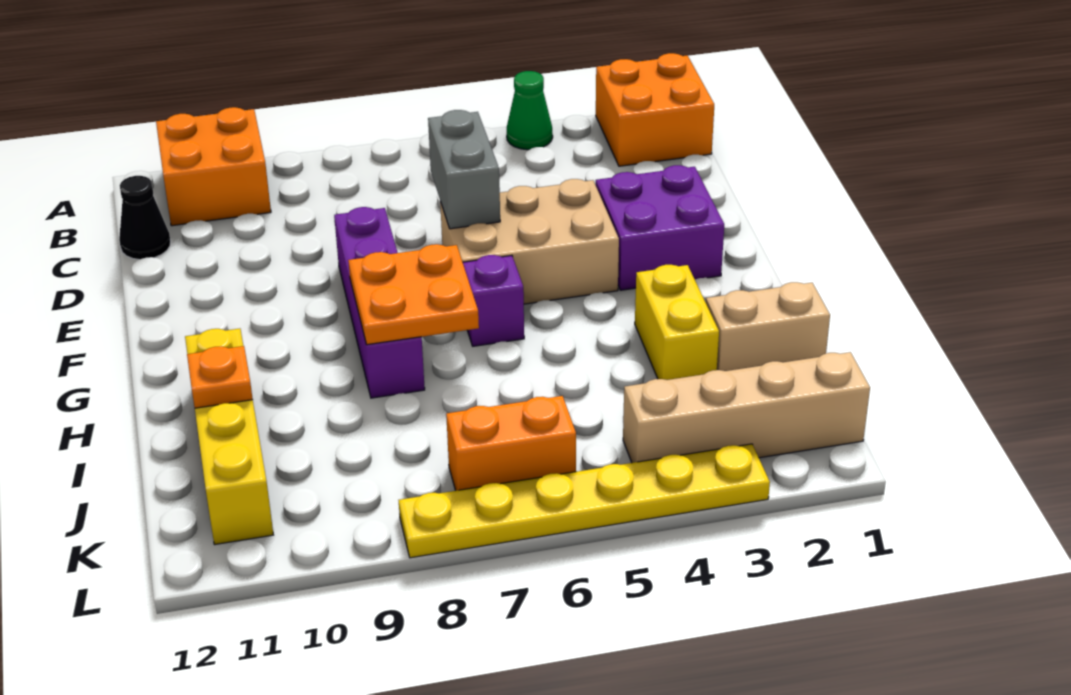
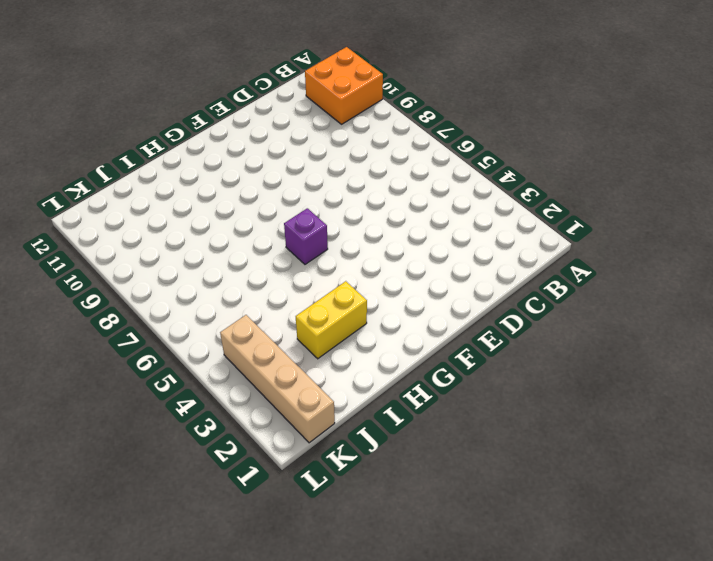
none -> orange 2x2 brick [596,53,714,166]
none -> green 1x1 cone [507,71,553,150]
none -> black 1x1 cone [119,176,171,260]

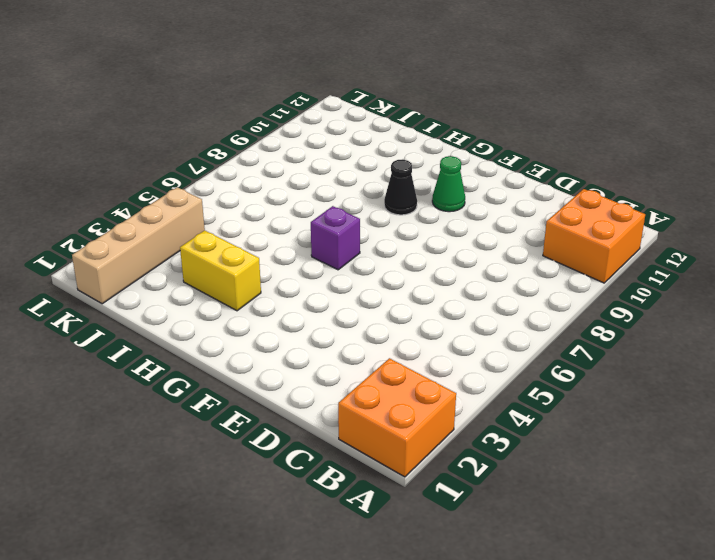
green 1x1 cone [432,156,465,212] -> green 1x1 cone moved to [507,71,553,150]
black 1x1 cone [384,160,417,215] -> black 1x1 cone moved to [119,176,171,260]
none -> purple 2x2 brick [596,165,724,290]
none -> tan 2x3 brick [440,179,619,304]
none -> purple 1x4 brick [334,207,425,398]

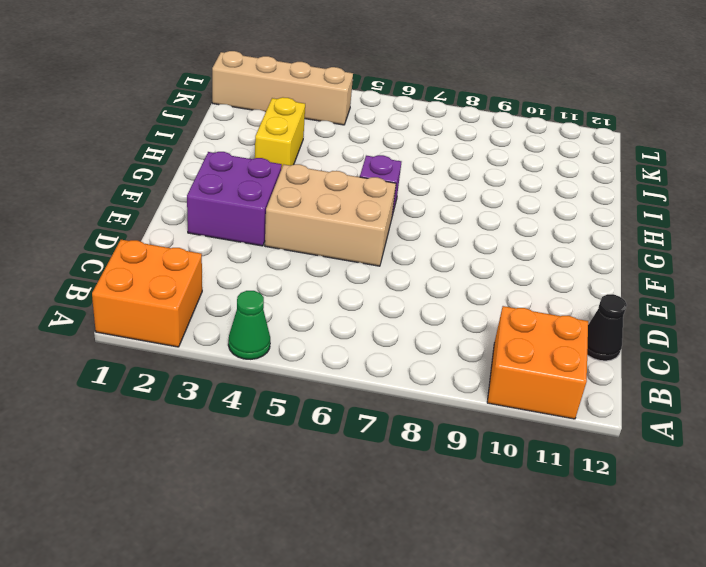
none -> purple 1x4 brick [334,207,425,398]
none -> yellow 1x4 brick [185,329,273,545]
none -> tan 1x2 brick [706,282,830,371]

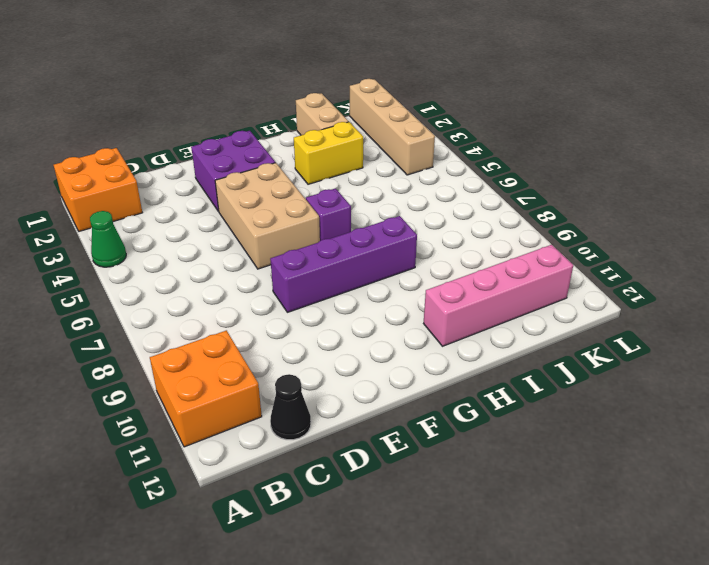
pink 1x4 brick [424,245,573,346] -> yellow 1x4 brick [185,329,273,545]
none -> orange 1x2 brick [446,396,576,491]
none -> yellow 1x6 plate [399,444,770,558]
none -> grey 1x2 brick [428,110,500,229]

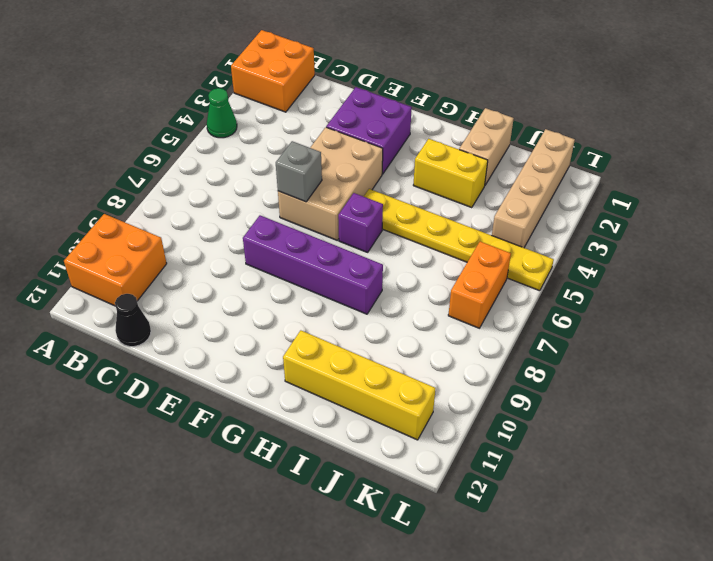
grey 1x1 brick [276,141,322,202] -> grey 1x2 brick [428,110,500,229]
yellow 1x6 plate [364,189,554,291] -> yellow 1x6 plate turned to [399,444,770,558]
none -> orange 2x2 plate [348,244,479,345]
none -> orange 1x1 plate [187,346,253,408]

